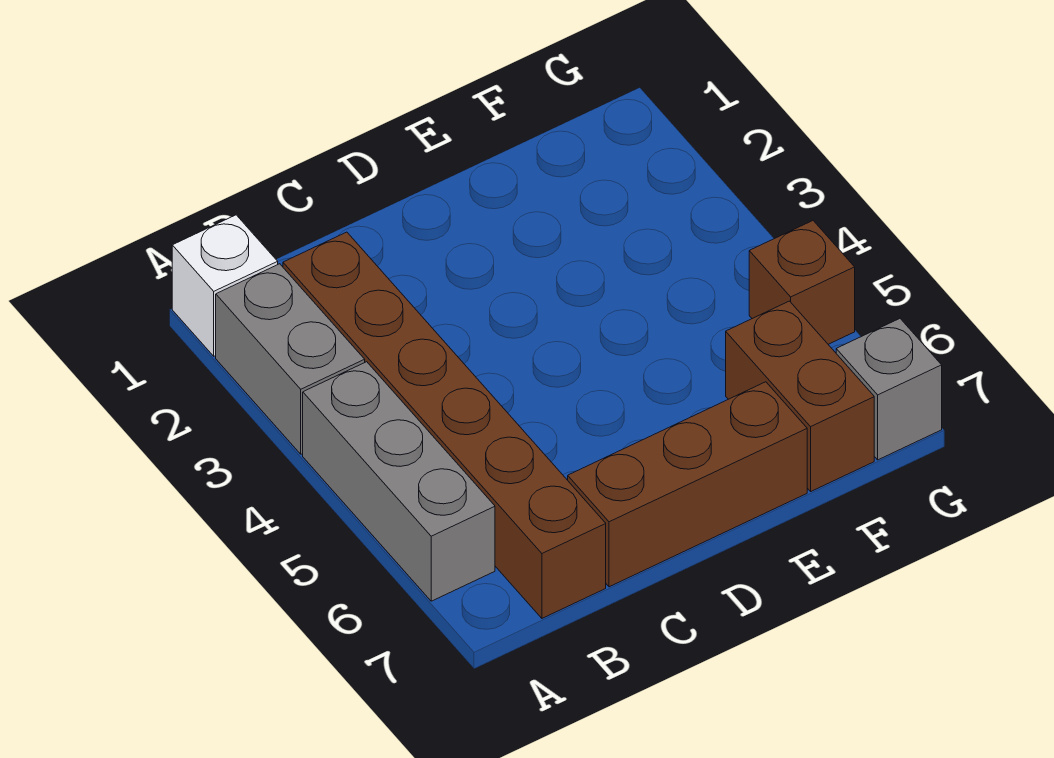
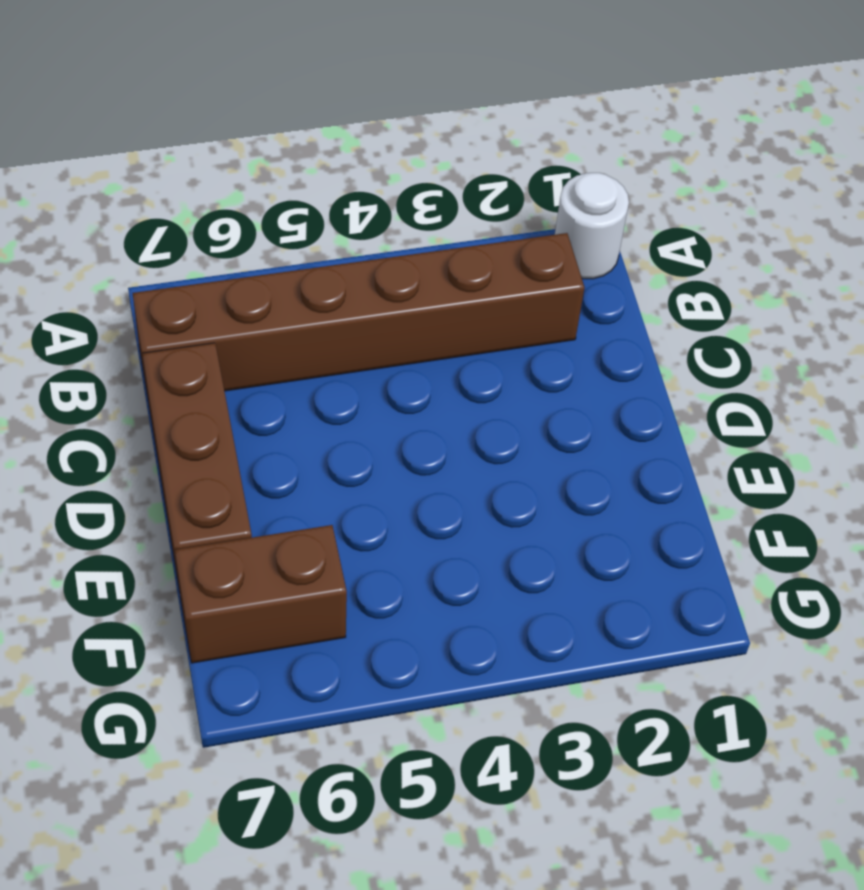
white 1x1 round brick [555,173,629,279] -> white 1x1 brick [172,215,278,356]
none -> grey 1x2 brick [216,264,365,454]
none -> grey 1x3 brick [303,362,495,601]

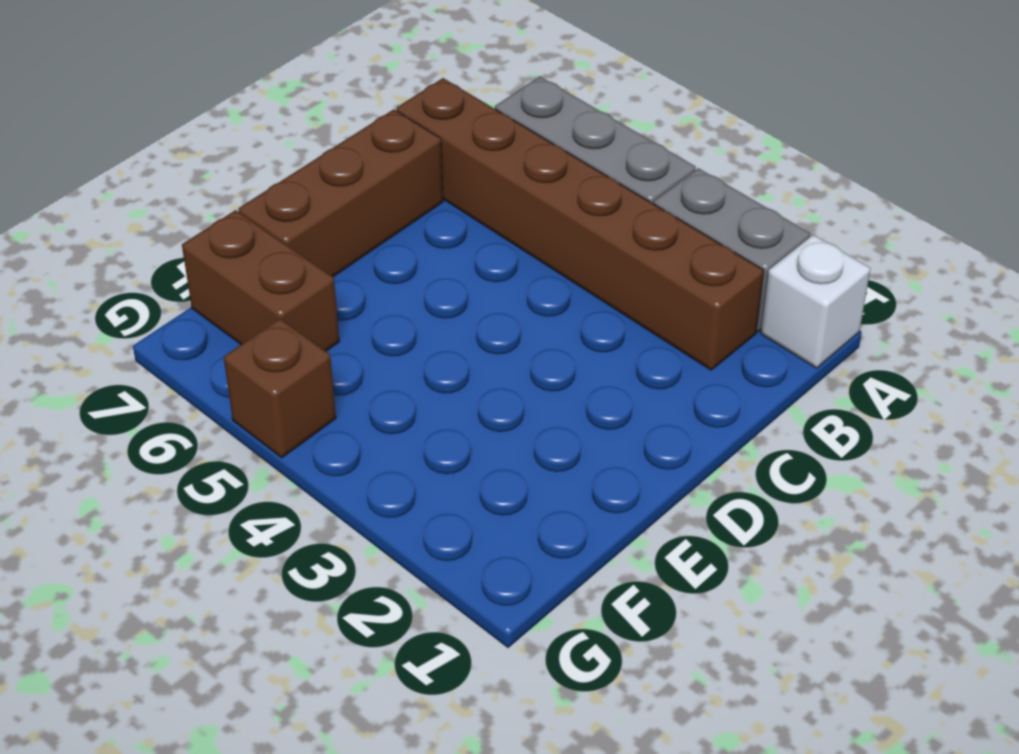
none -> grey 1x1 brick [836,319,942,460]

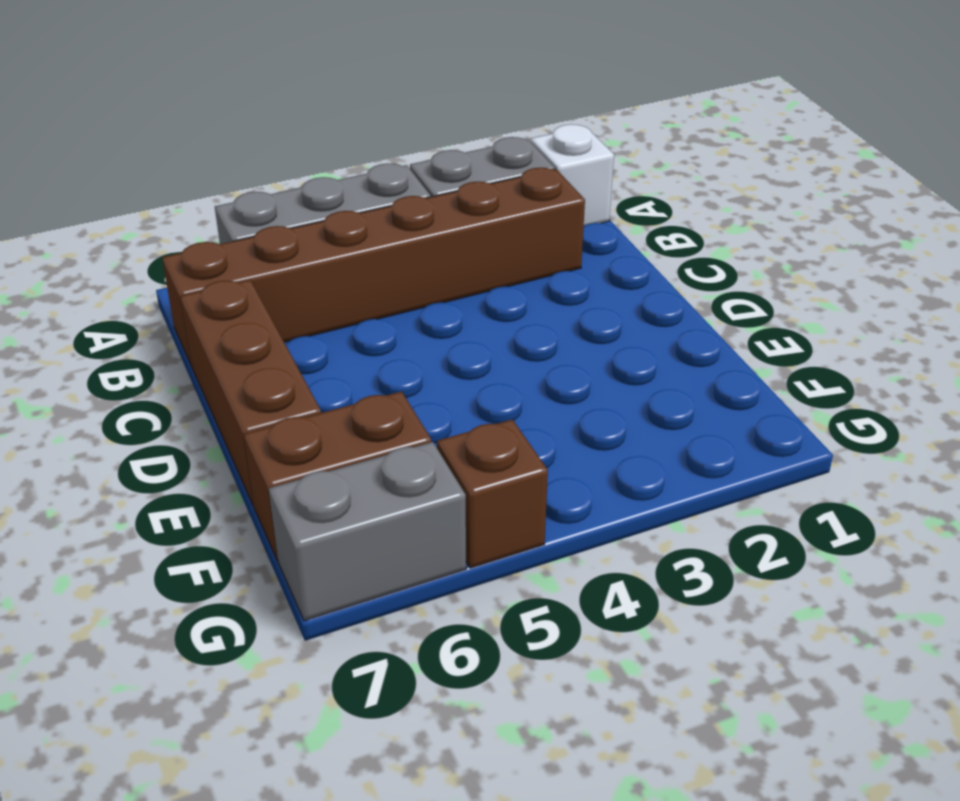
grey 1x2 brick [269,442,466,621] -> grey 1x1 brick [836,319,942,460]

